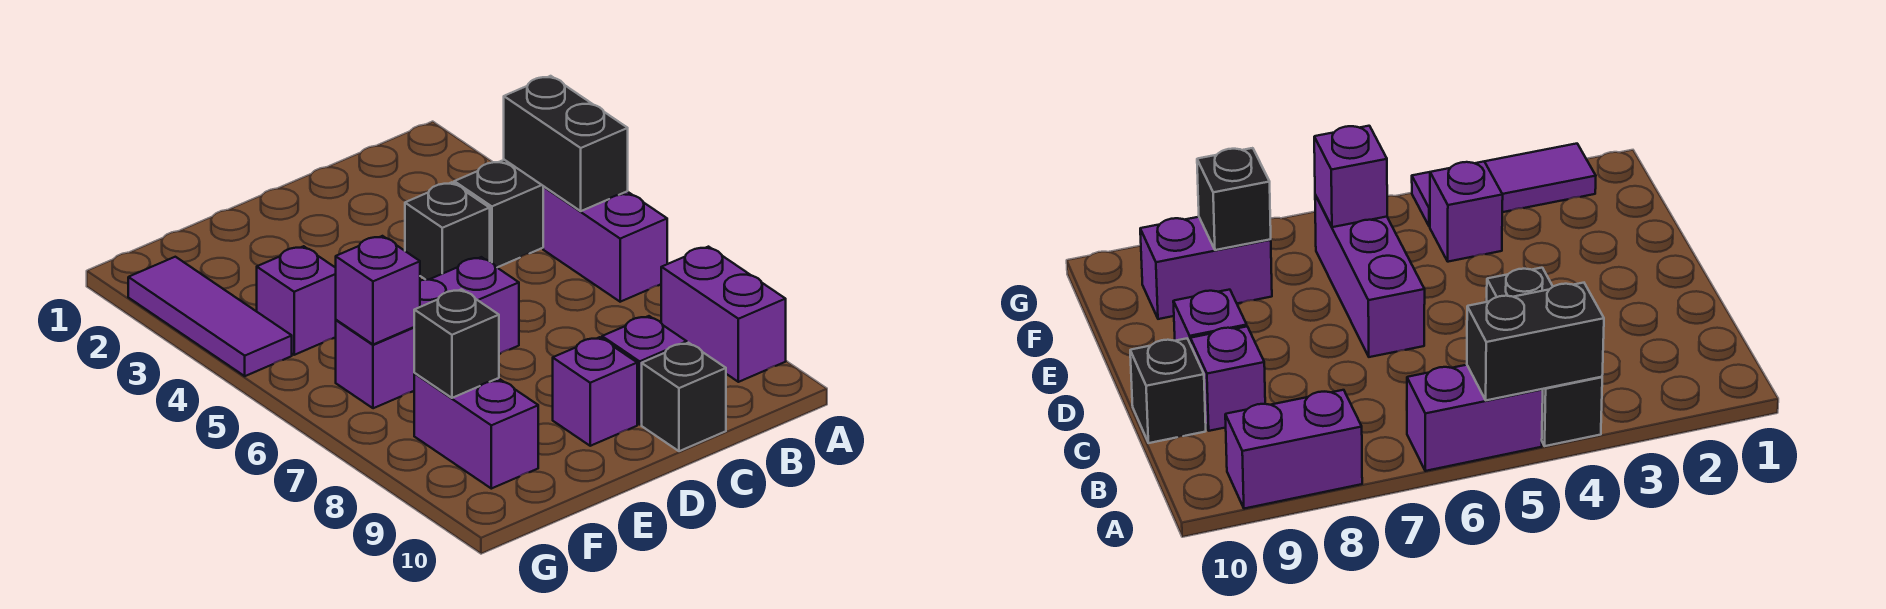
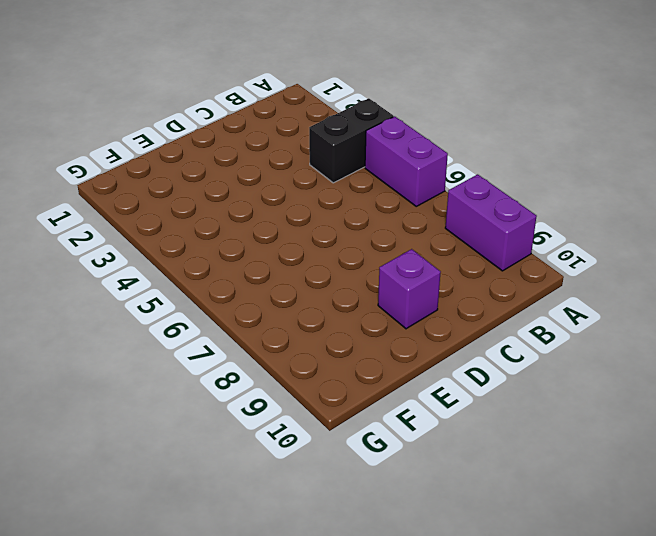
none -> black 1x1 brick [405,182,490,280]
none -> purple 1x1 brick [602,316,687,424]
none -> black 1x1 brick [642,343,726,451]

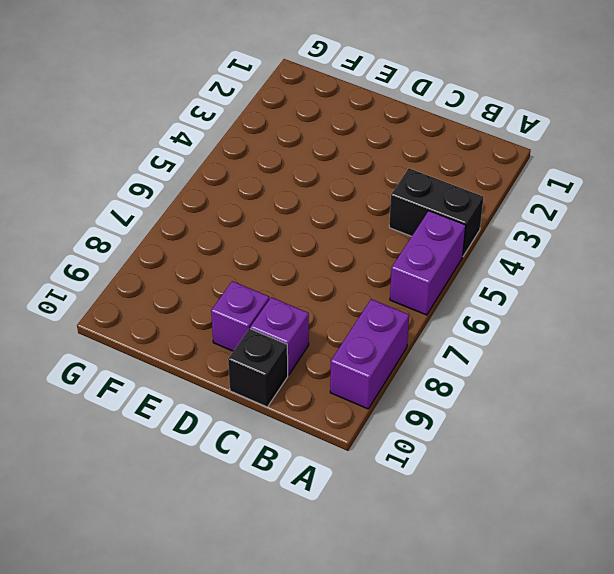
none -> black 1x1 brick [405,182,490,280]
none -> purple 1x3 brick [336,257,519,408]
none -> purple 1x1 brick [257,246,336,355]

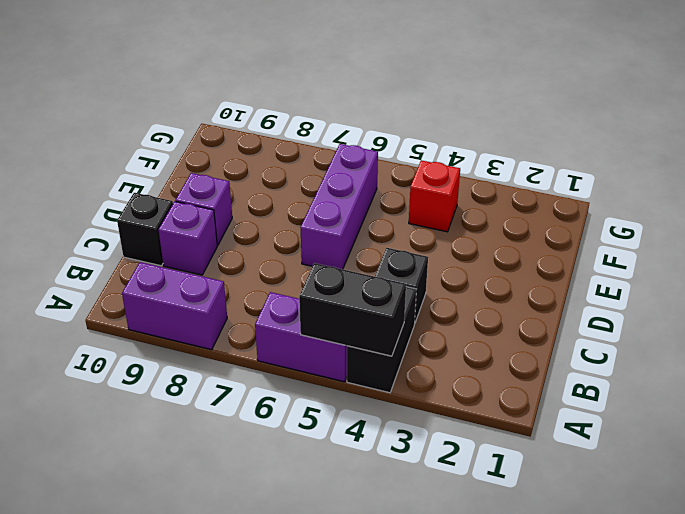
red 1x1 brick [409,160,460,232] -> purple 1x1 brick [257,246,336,355]
none -> purple 1x2 brick [414,373,538,489]
none -> purple 1x3 tile [128,257,292,376]
none -> purple 1x1 brick [336,236,420,345]

